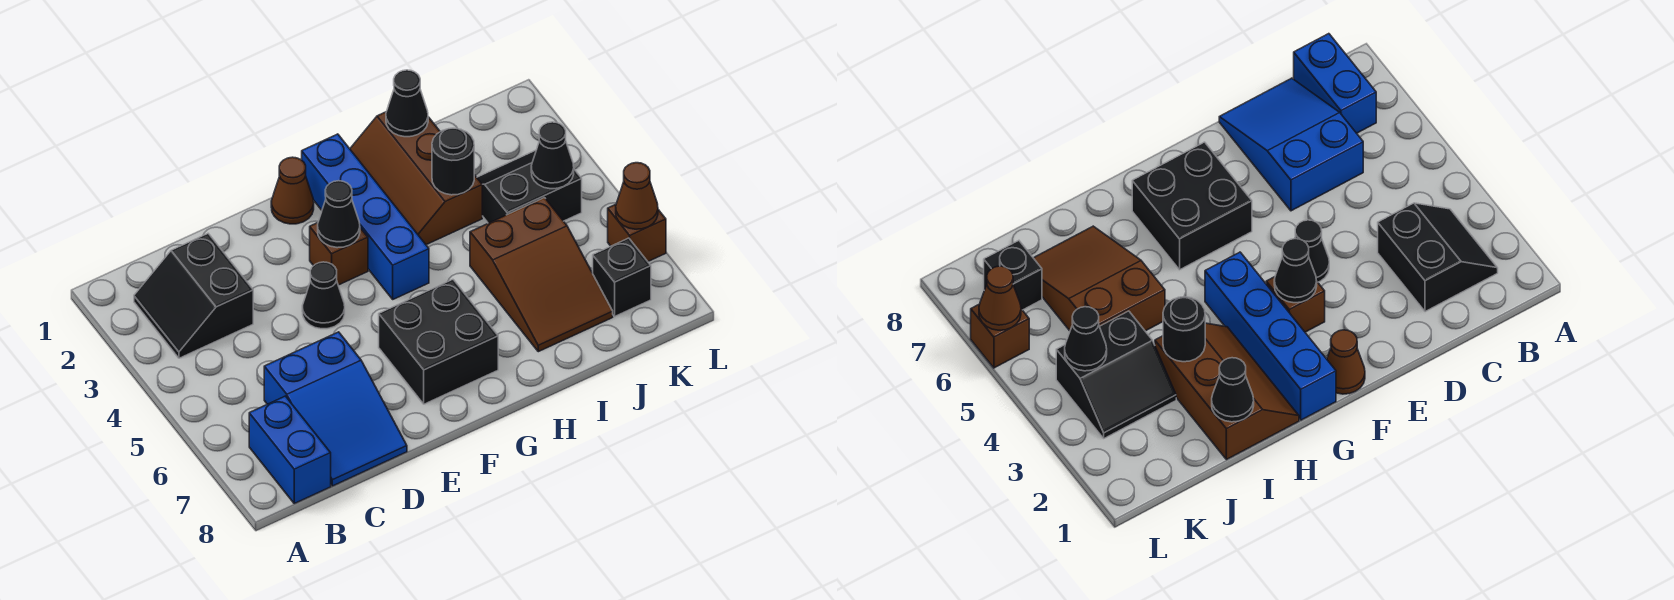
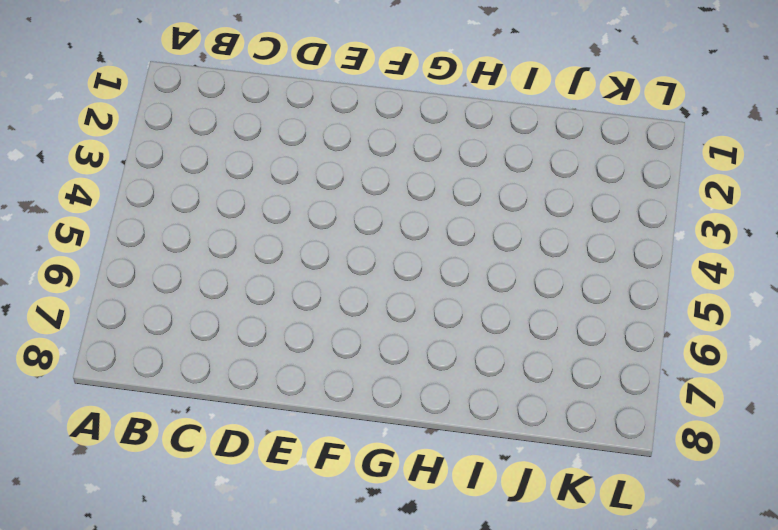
none -> black 2x2 slope [134,234,253,358]
none -> blue 1x2 brick [249,396,331,503]
none -> blue 2x3 slope [264,332,407,486]

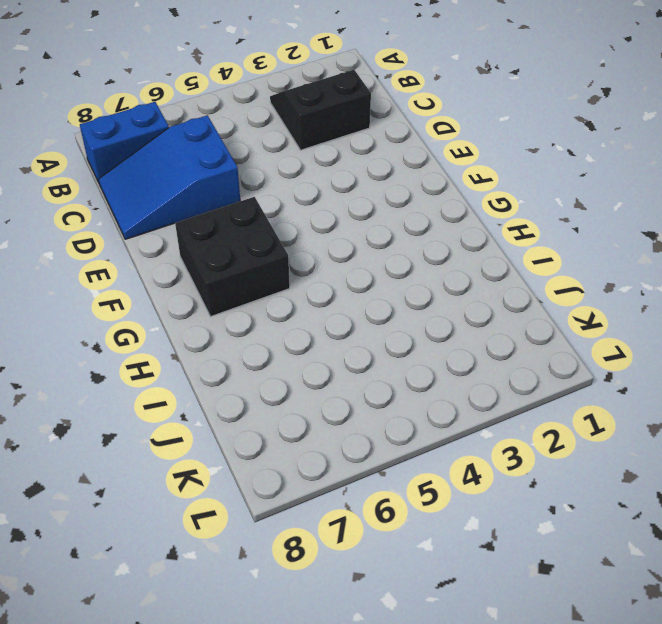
none -> black 1x1 cone [302,262,345,329]
none -> brown 1x1 cone [271,157,314,224]
none -> brown 1x1 brick [310,223,368,285]

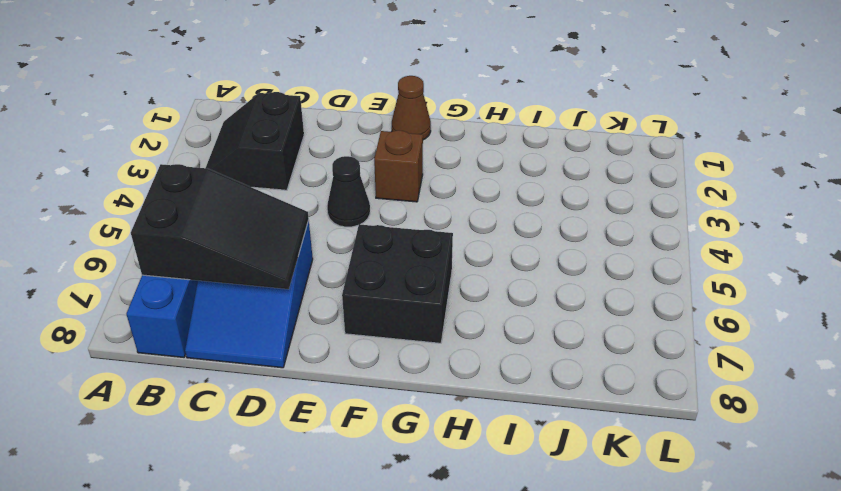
black 2x3 slope [131,164,309,289] -> none
none -> blue 1x4 brick [302,134,429,299]
none -> brown 2x3 slope [350,112,482,245]
none -> brown 2x3 slope [470,198,613,352]

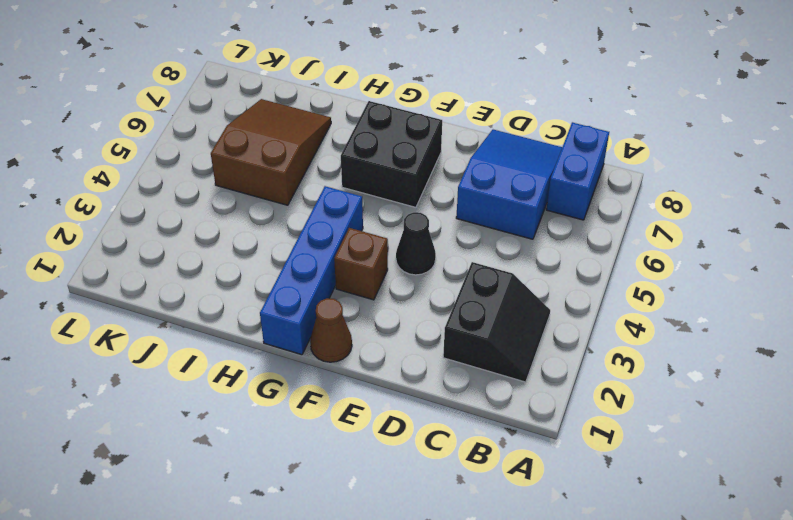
none -> brown 2x3 slope [350,112,482,245]
none -> black 2x2 slope [477,150,582,223]
none -> black 1x1 brick [593,238,651,316]

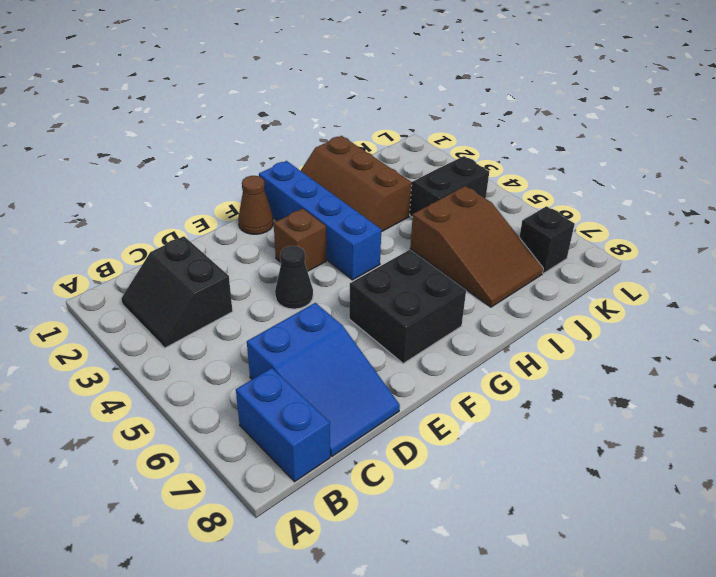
none -> brown 1x1 brick [608,205,666,261]
none -> black 1x1 cone [318,181,360,248]
none -> black 1x1 cone [386,70,428,137]

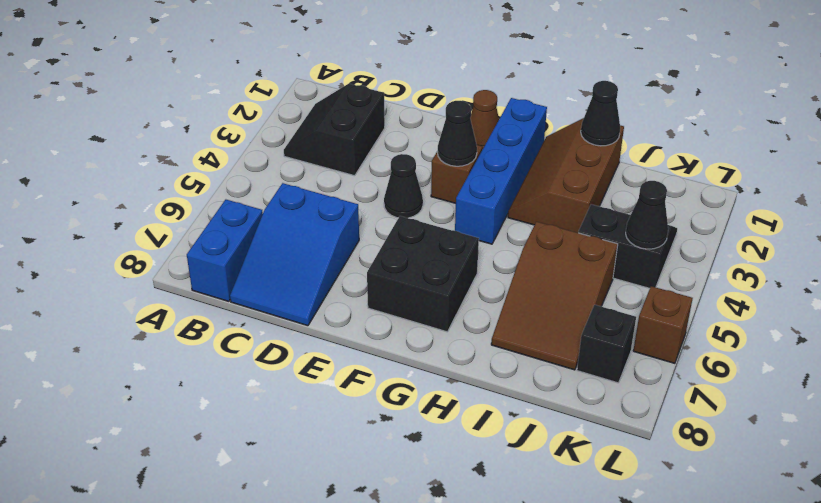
none -> black 1x1 round brick [432,128,474,195]
none -> brown 1x1 cone [616,163,658,229]

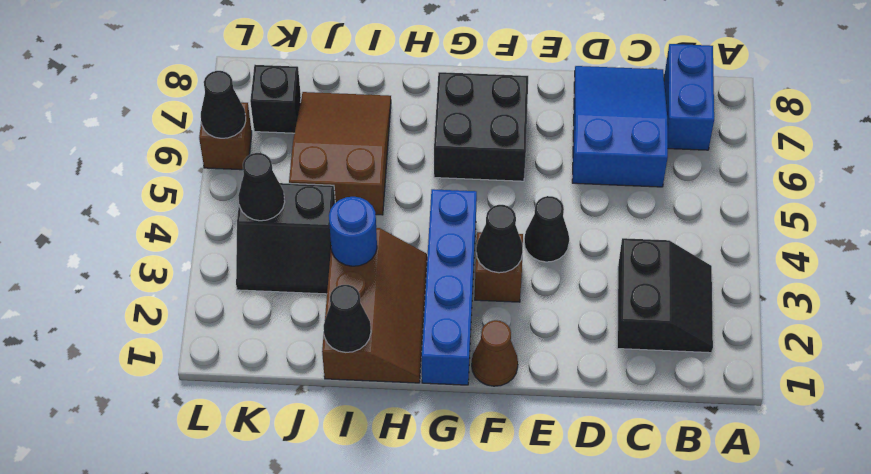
blue 1x1 round brick [329,197,377,266] -> black 1x1 round brick [432,128,474,195]
black 1x1 cone [201,71,246,138] -> brown 1x1 cone [616,163,658,229]

